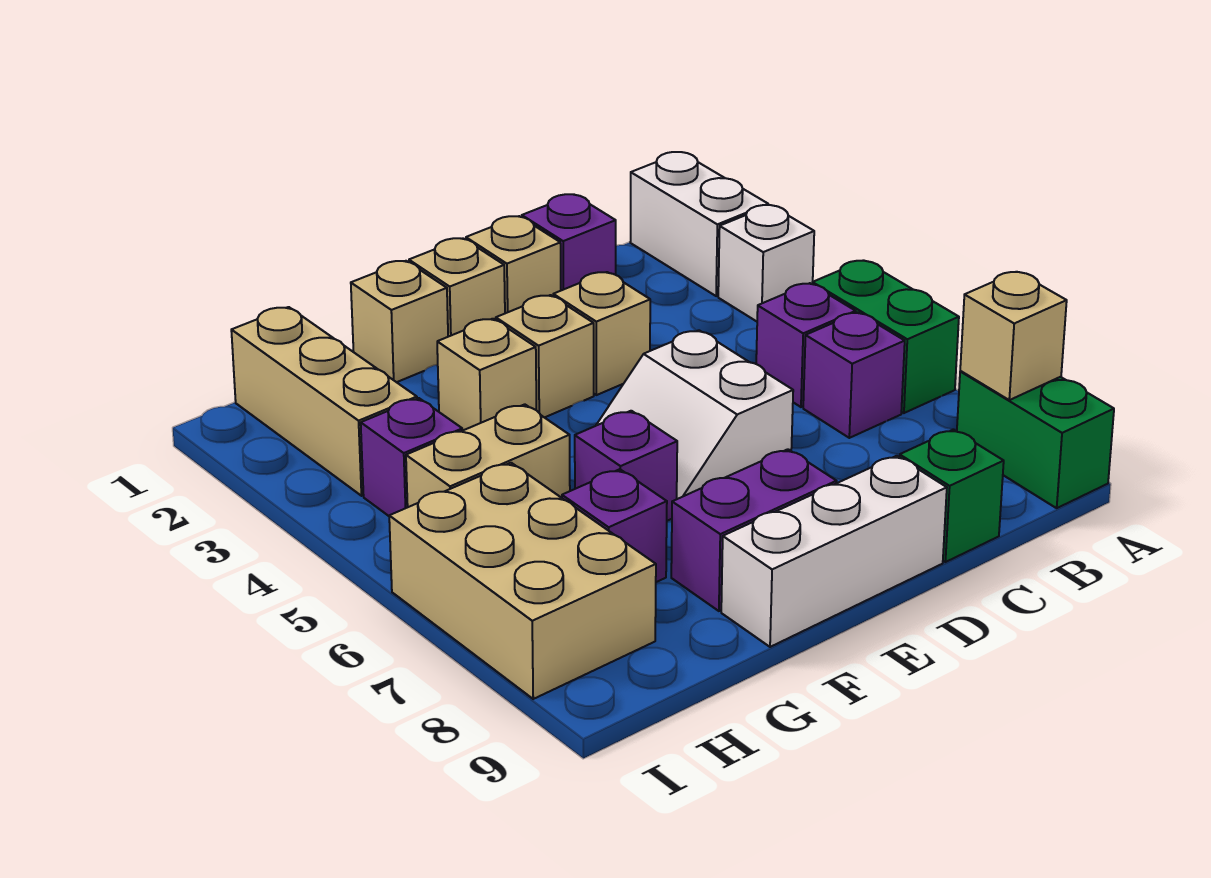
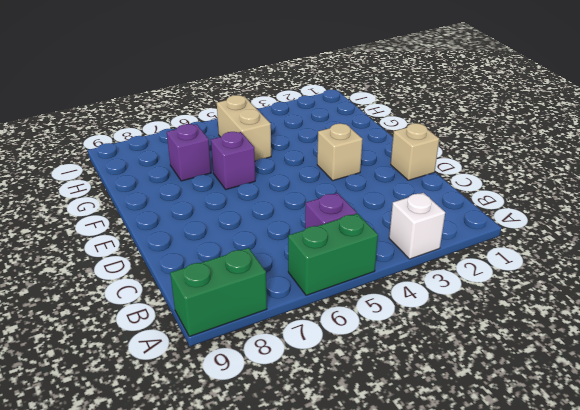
none -> white 1x2 brick [630,152,768,296]
none -> purple 1x1 brick [803,312,905,438]
none -> purple 1x1 brick [522,194,616,290]

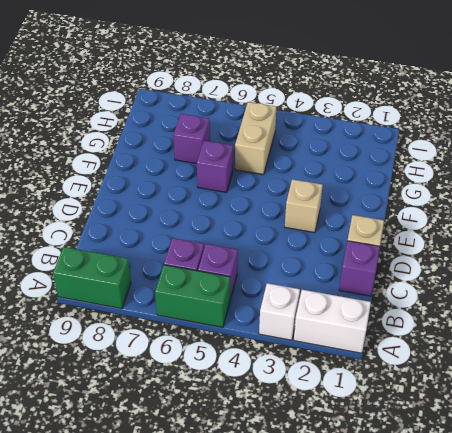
none -> green 1x1 brick [900,429,1004,562]
none -> tan 1x1 brick [553,272,650,395]
none -> white 2x2 slope [596,330,793,499]

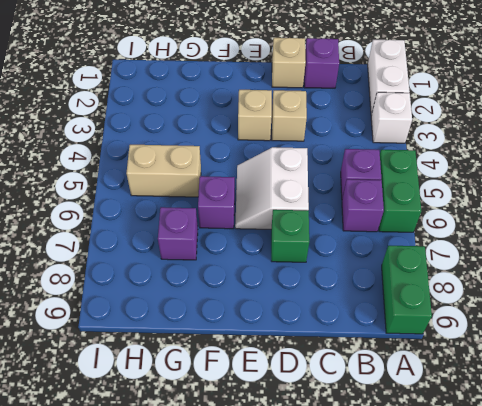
green 1x1 brick [271,210,309,262] -> green 1x1 brick moved to [900,429,1004,562]
none -> white 1x3 brick [721,456,947,647]
none -> tan 1x1 brick [409,238,505,337]
none -> purple 1x2 brick [671,449,837,611]

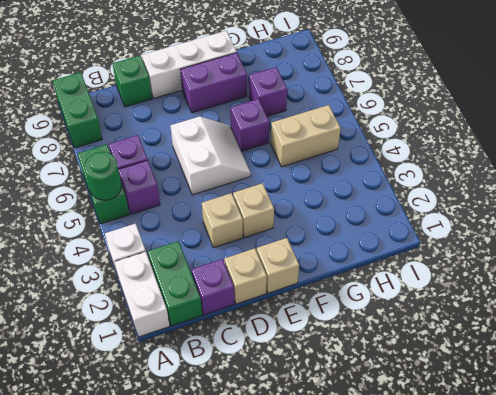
green 1x1 round brick [84,152,121,200] -> none
green 1x2 brick [148,241,202,326] -> none
none -> tan 1x1 brick [351,261,448,382]
none -> tan 1x1 brick [437,319,536,431]
none -> tan 1x3 brick [231,307,417,496]

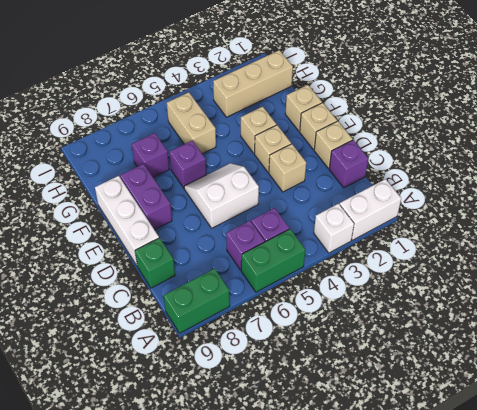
none -> purple 1x1 brick [361,398,462,516]
none -> tan 2x3 brick [389,463,656,699]
none -> tan 1x1 brick [960,272,1067,400]

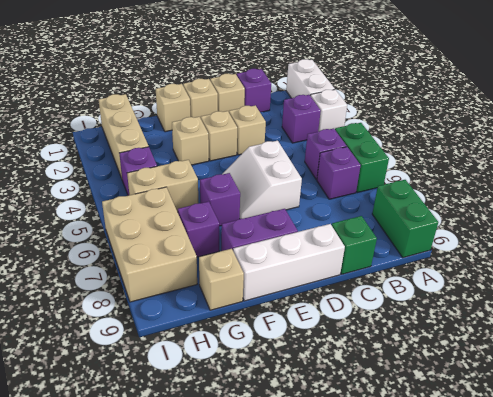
purple 1x1 brick [282,95,321,143] -> none
tan 1x1 brick [199,249,244,310] -> tan 1x1 brick moved to [960,272,1067,400]

